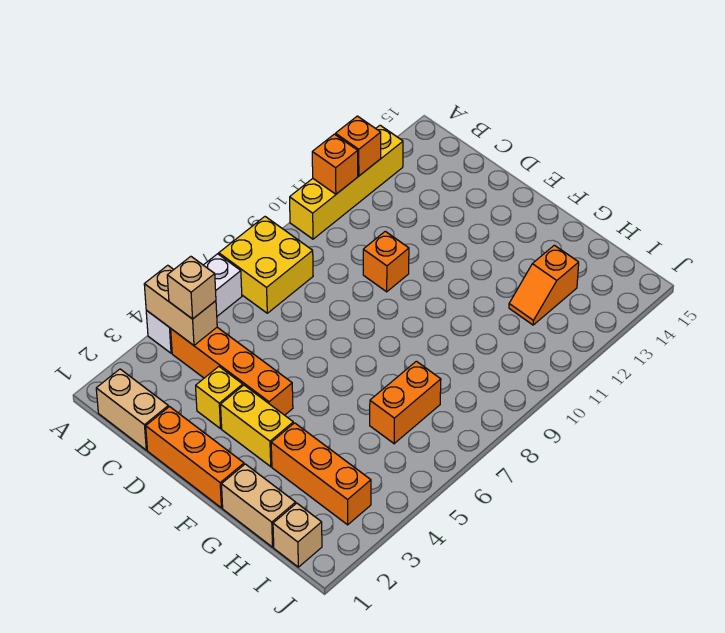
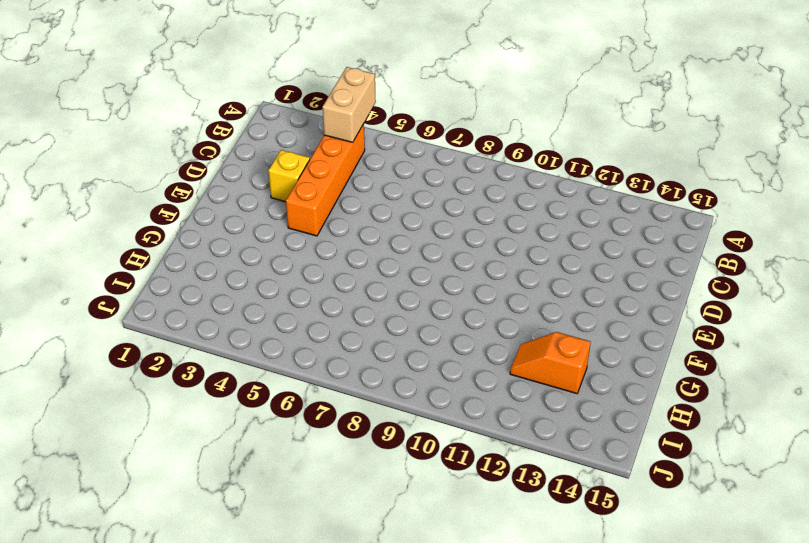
none -> white 1x3 brick [146,254,242,353]
none -> yellow 2x2 brick [219,217,313,313]
none -> yellow 1x4 brick [290,125,403,239]

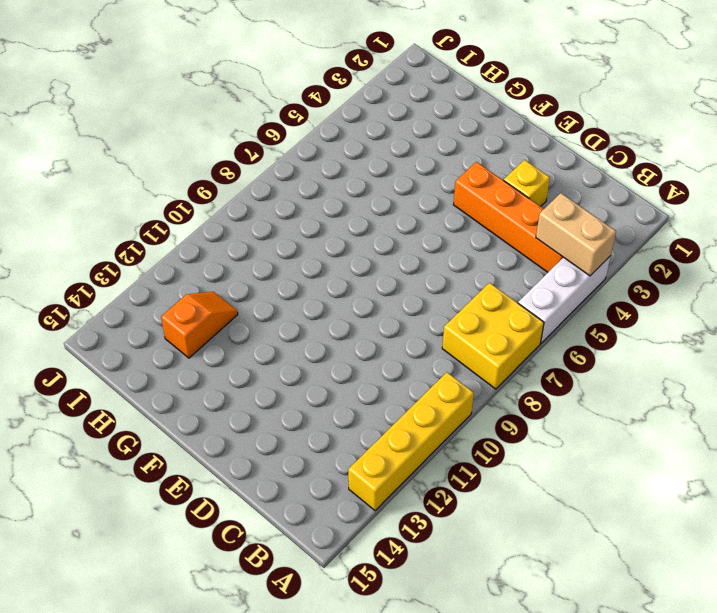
none -> tan 1x2 brick [96,369,168,450]
none -> orange 1x3 brick [146,407,244,508]
none -> orange 1x1 brick [363,231,409,292]

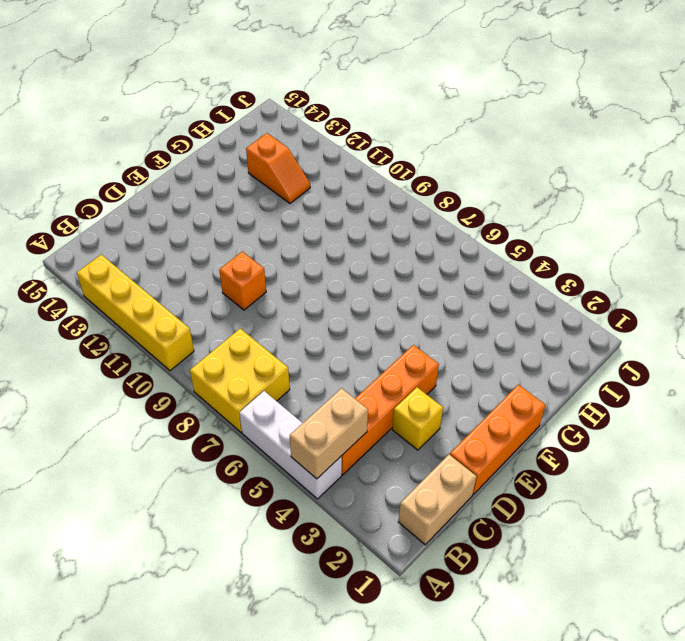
none -> yellow 1x2 brick [221,385,293,467]
none -> tan 1x2 brick [221,464,296,547]
none -> orange 1x3 brick [271,423,371,525]

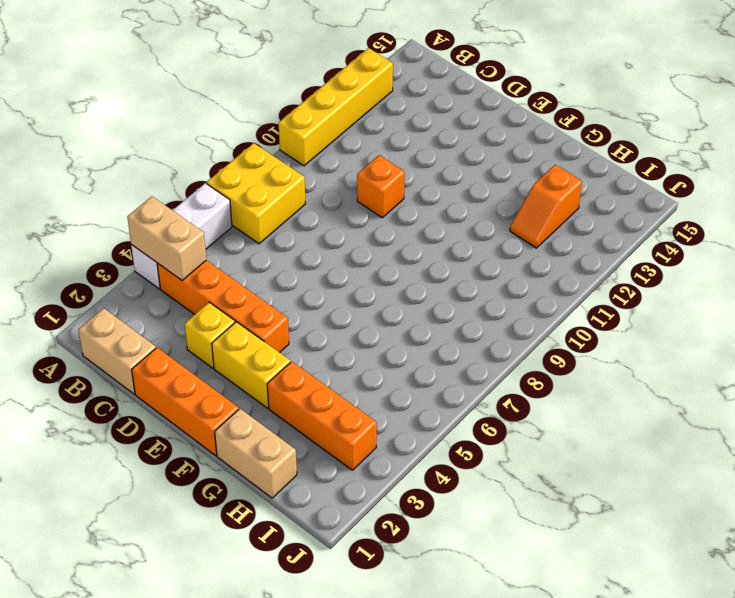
none -> orange 1x2 brick [370,361,441,444]
none -> tan 1x1 brick [273,503,322,567]
none -> orange 1x1 brick [312,134,358,194]

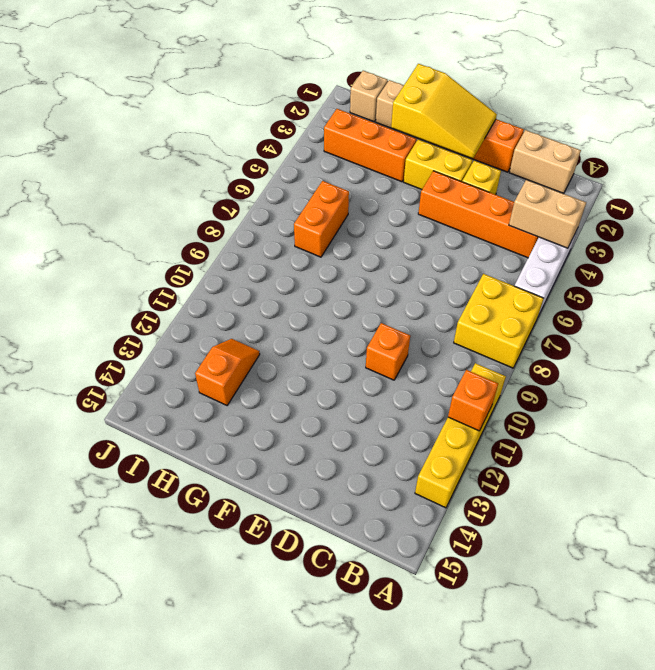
yellow 2x3 slope [391,64,497,158] -> none
none -> orange 1x1 brick [335,116,381,176]
none -> tan 1x1 brick [167,256,216,319]

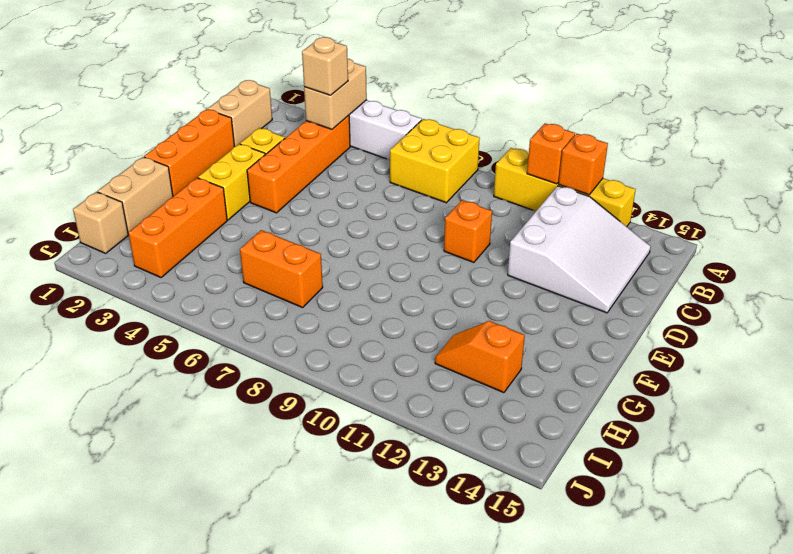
white 3x3 slope [508,186,651,313] -> none

